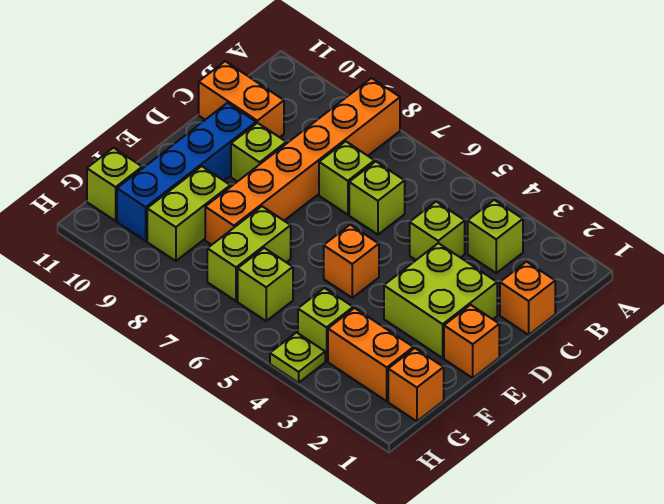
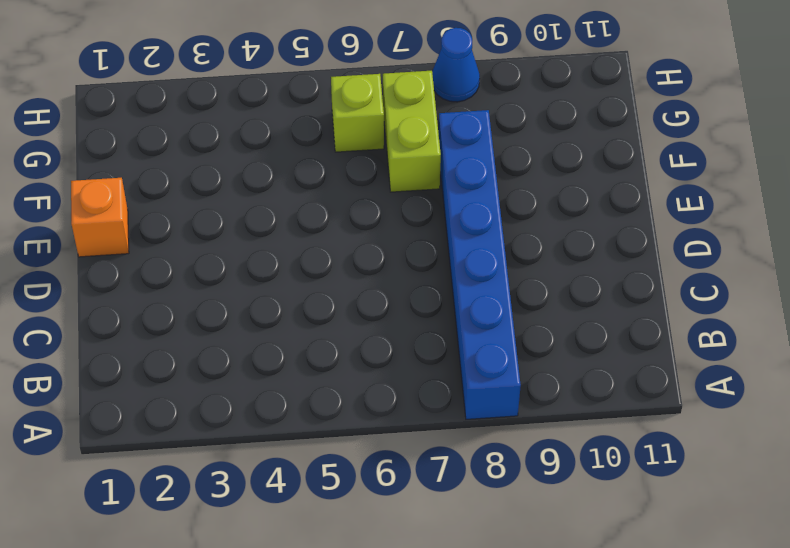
blue 1x6 brick [438,110,521,419] -> orange 1x6 brick [205,78,400,245]
blue 1x1 cone [432,28,480,102] -> none
none -> lime 1x1 brick [468,200,523,273]
none -> orange 1x1 brick [500,262,555,335]
none -> lime 1x1 brick [410,202,465,260]

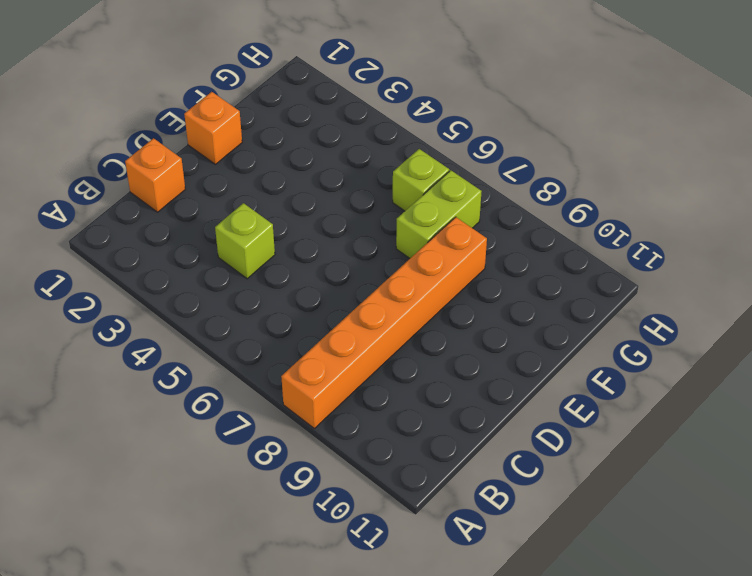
none -> lime 1x1 brick [468,200,523,273]
none -> lime 1x1 brick [349,162,405,235]
none -> lime 1x1 brick [319,141,374,215]

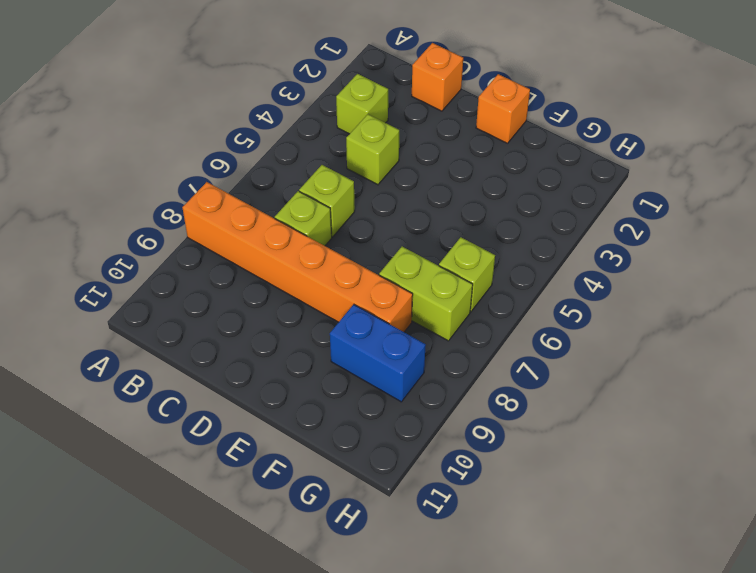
blue 1x2 brick [330,305,426,402] -> lime 1x2 brick [147,166,230,261]
none -> orange 1x2 brick [199,61,284,137]
none -> lime 2x2 brick [384,243,497,358]
none -> lime 1x1 brick [231,123,286,182]

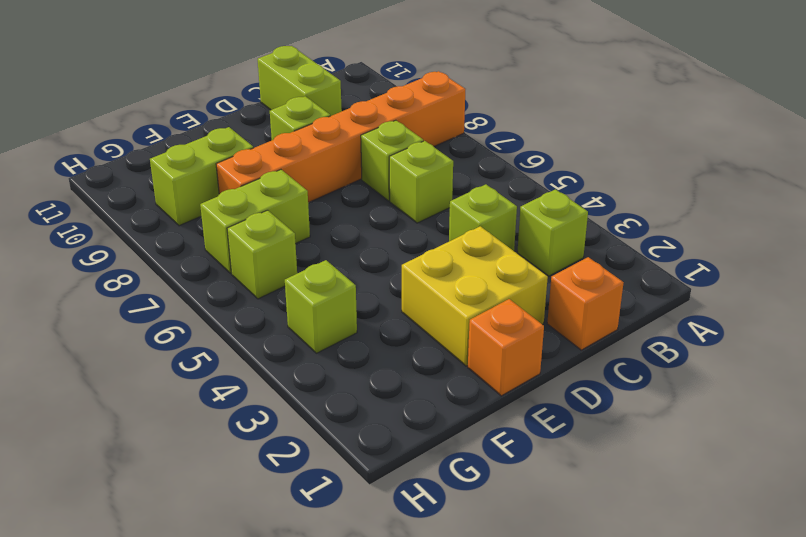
lime 1x2 brick [258,46,342,116] -> orange 1x2 brick [199,61,284,137]
yellow 2x2 brick [402,226,548,366] -> lime 2x2 brick [384,243,497,358]
none -> blue 1x4 brick [117,103,256,241]
none -> orange 1x1 brick [324,225,379,298]
none -> orange 1x1 brick [388,348,444,421]

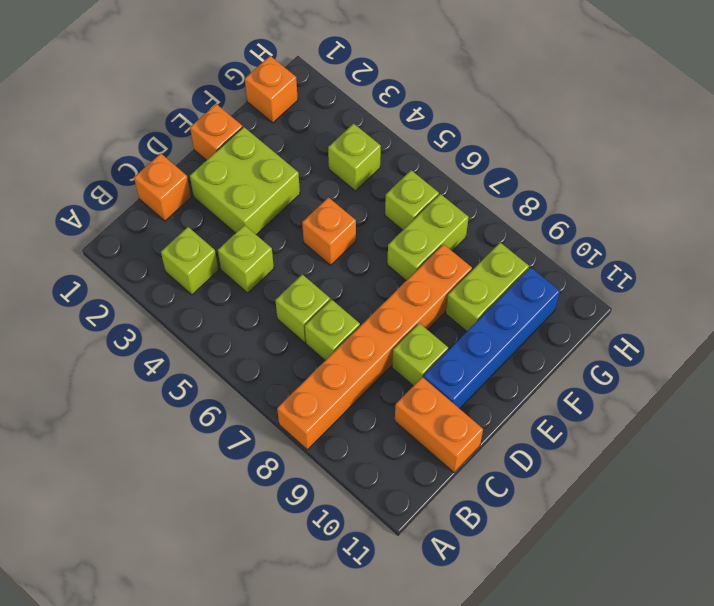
none -> orange 1x2 brick [328,308,413,401]
none -> lime 1x1 brick [87,148,142,221]
none -> lime 1x1 plate [270,333,325,383]

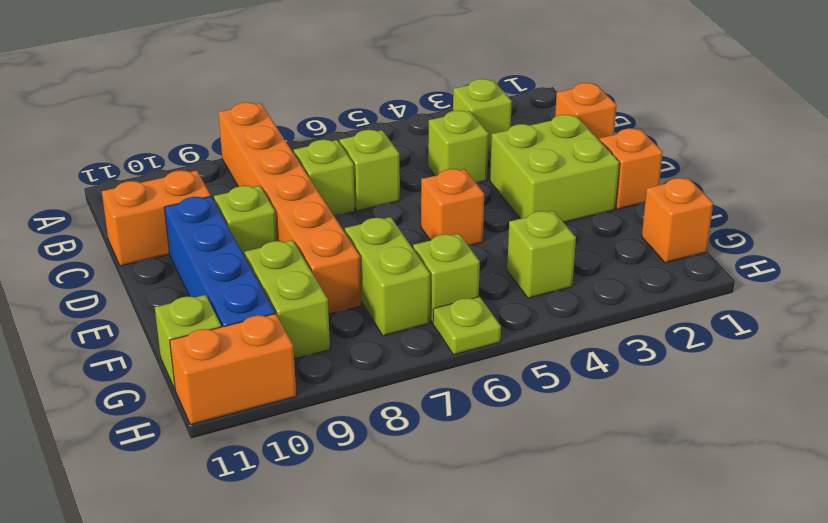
lime 1x1 plate [433,297,501,355] -> lime 1x1 plate moved to [270,333,325,383]
orange 1x2 brick [170,314,296,425] -> orange 1x2 brick moved to [328,308,413,401]

